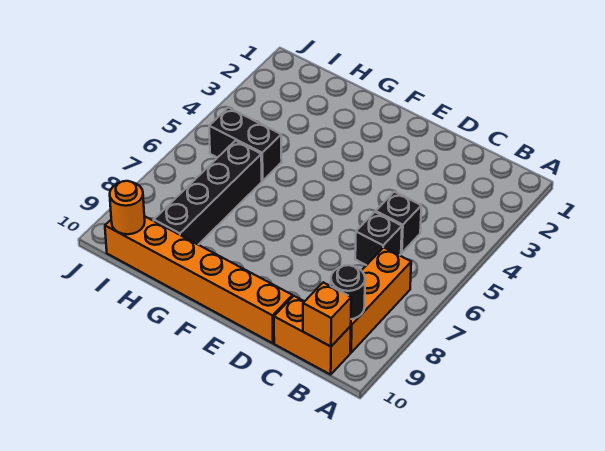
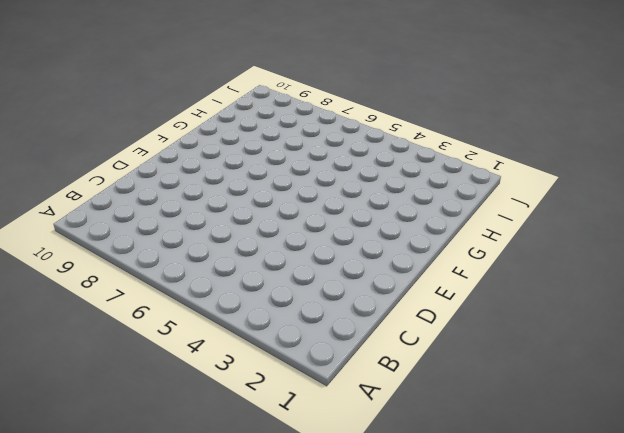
none -> orange 1x3 brick [350,247,411,353]
none -> orange 1x2 brick [274,296,351,375]

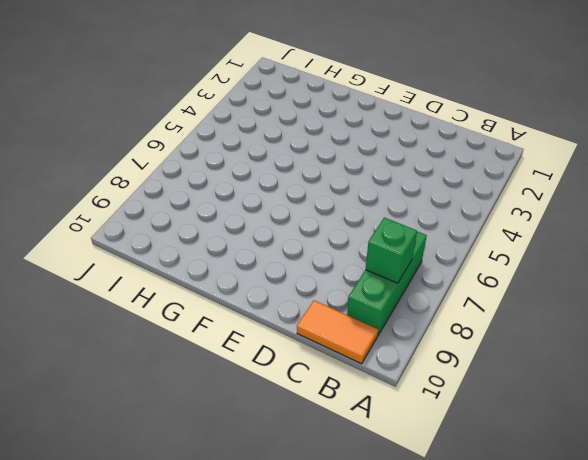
green 1x3 brick [347,231,427,335] -> orange 1x3 brick [350,247,411,353]
green 1x1 brick [366,217,417,283] -> none
orange 1x2 tile [297,301,378,364] -> orange 1x2 brick [274,296,351,375]
none -> black 1x1 brick [376,192,421,253]
none -> black 1x1 brick [355,212,402,265]

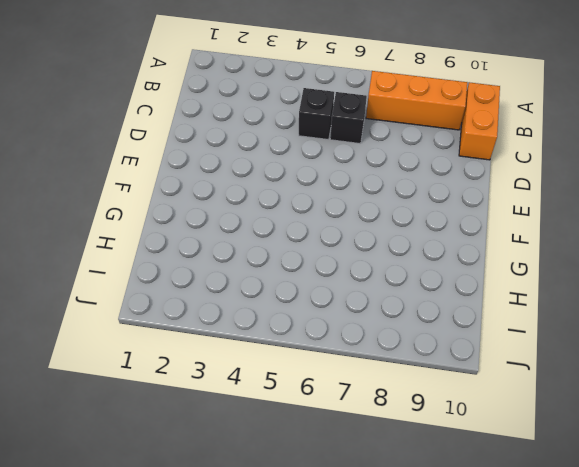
none -> orange 1x6 brick [105,216,292,343]
none -> black 1x2 brick [209,108,282,181]

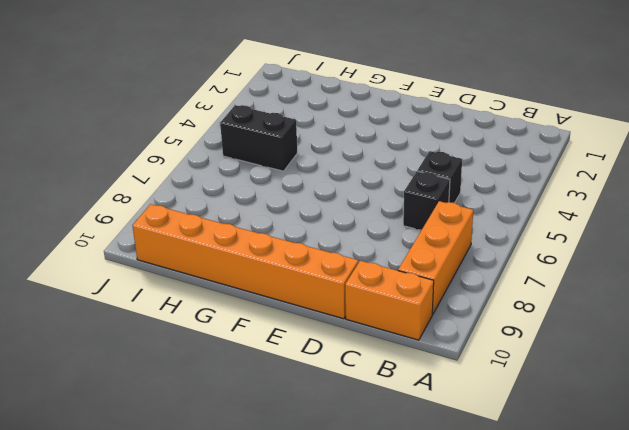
none -> black 1x4 brick [154,141,262,245]
none -> black 1x1 round brick [331,265,365,319]

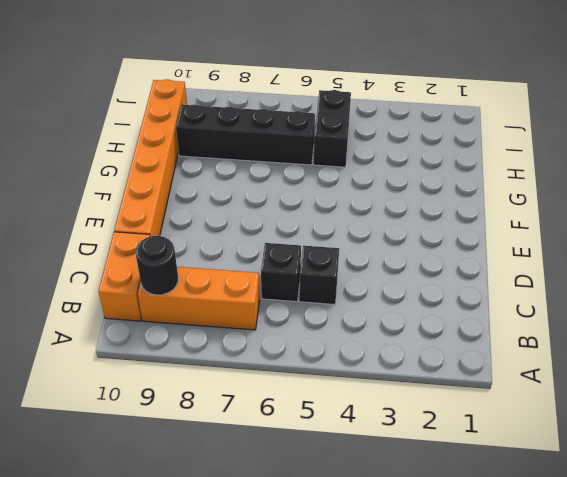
none -> orange 1x1 brick [303,282,351,347]
none -> orange 1x1 round brick [110,181,145,234]

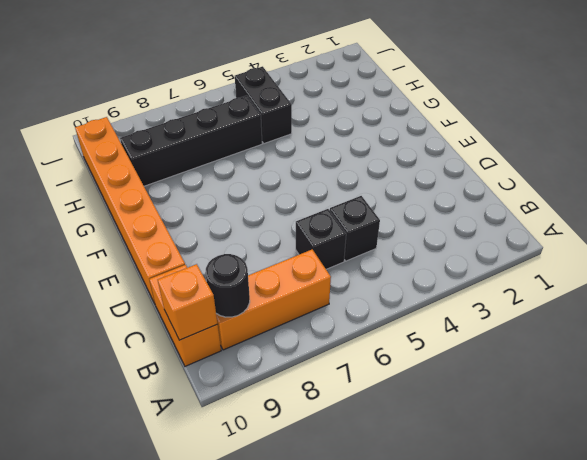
none -> orange 1x1 round brick [110,181,145,234]

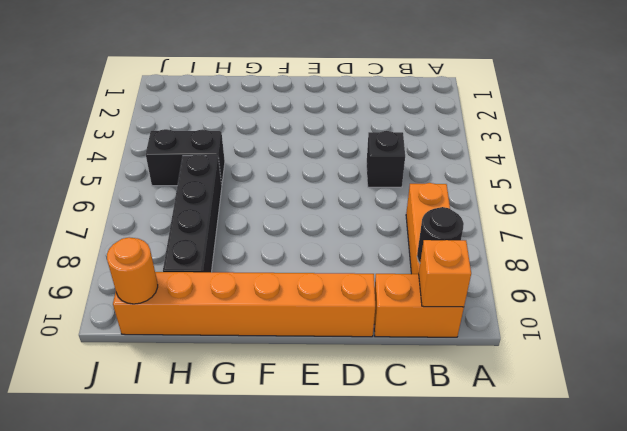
none -> black 1x1 brick [355,212,402,265]

